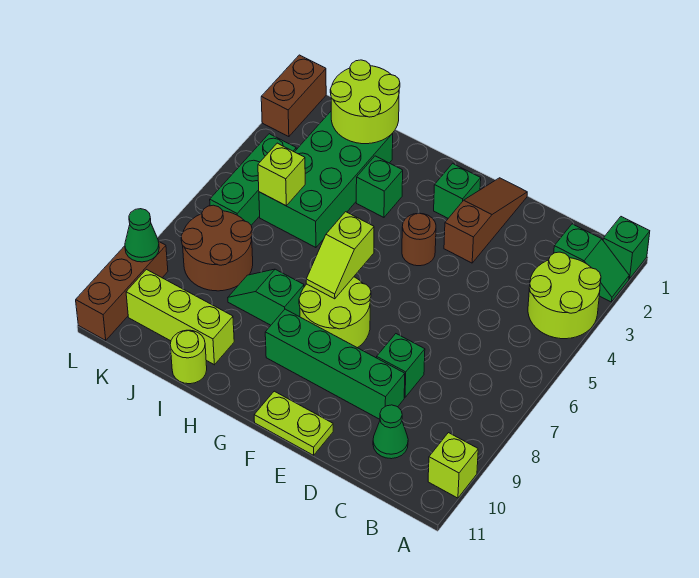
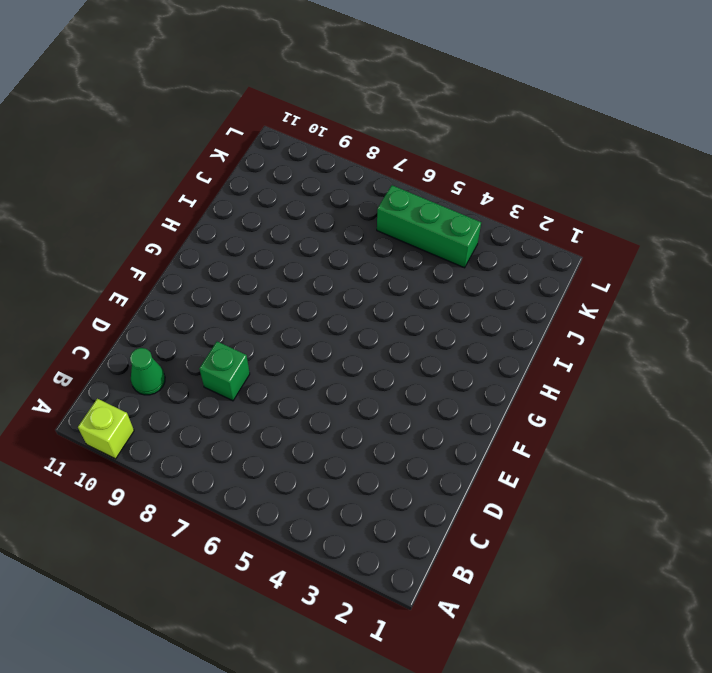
none -> green 1x1 brick [603,217,650,279]
none -> green 1x2 slope [554,224,629,302]
none -> lime 2x2 round brick [528,252,601,339]

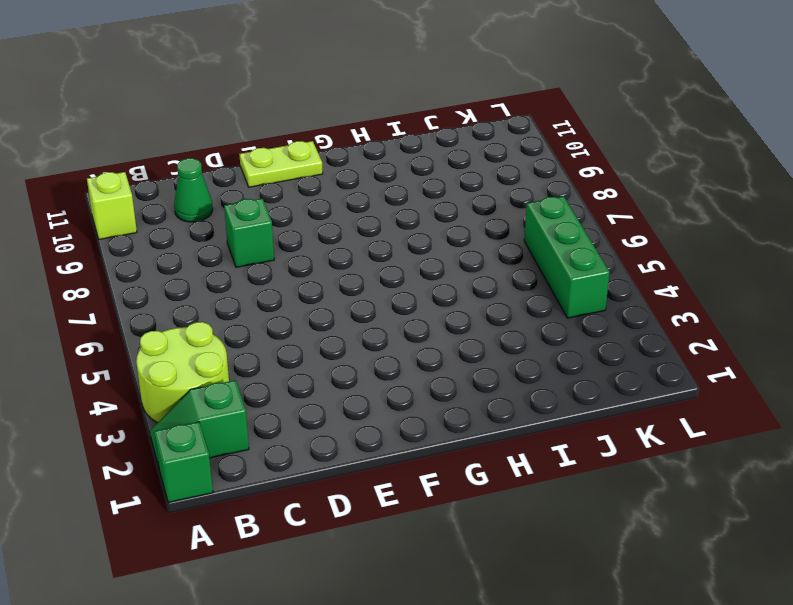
none -> green 1x4 brick [265,309,405,419]
none -> brown 1x3 slope [444,178,527,263]
none -> green 1x1 brick [434,163,481,218]

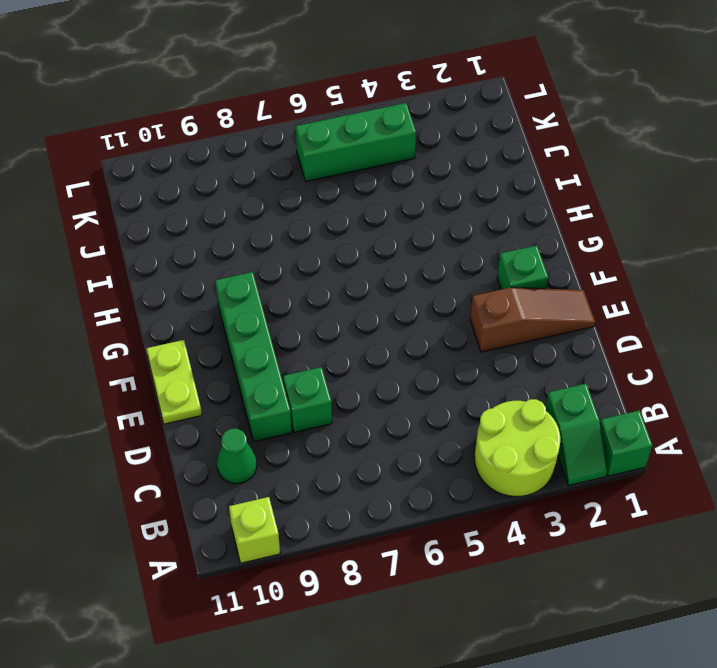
none -> brown 1x1 round brick [402,213,436,266]
none -> lime 2x2 round brick [299,277,371,348]
none -> green 1x1 brick [356,156,403,217]

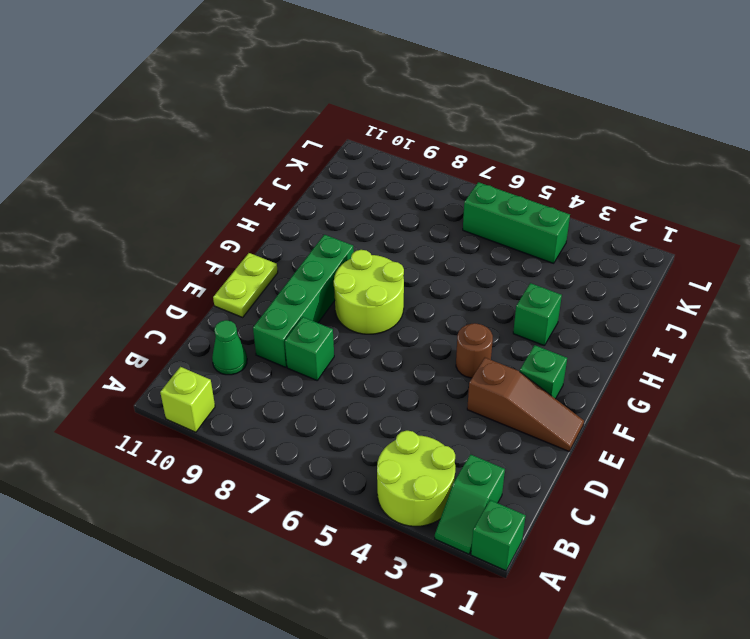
none -> green 1x2 slope [228,269,304,325]
none -> green 2x4 brick [259,112,393,248]
none -> lime 1x3 brick [126,270,234,365]

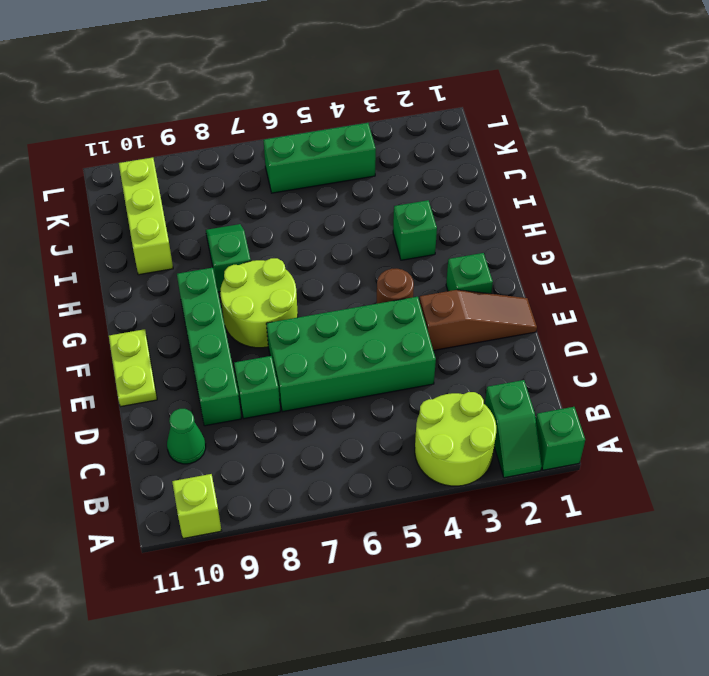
green 2x4 brick [266,297,436,412] -> green 2x4 brick moved to [259,112,393,248]
none -> lime 1x1 round brick [170,330,207,384]
none -> brown 2x2 round brick [181,205,253,291]
none -> brown 1x2 brick [261,55,326,137]

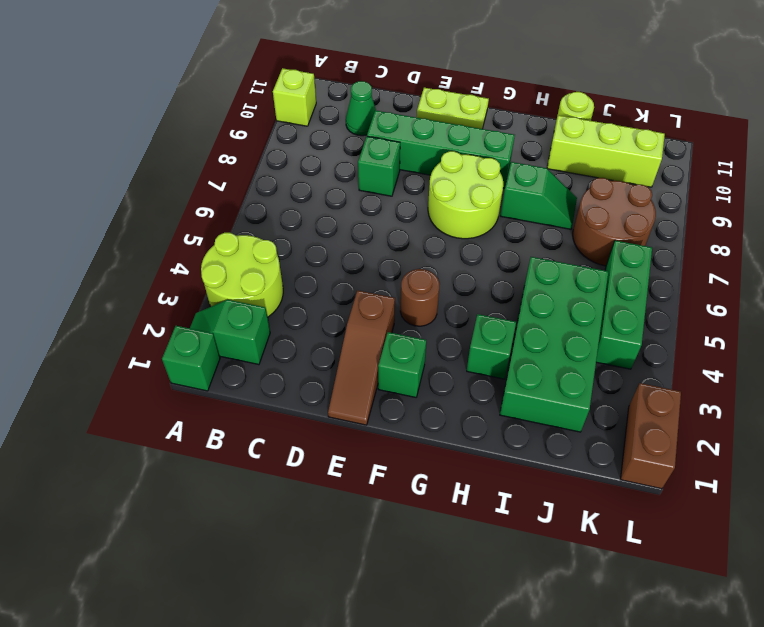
none -> brown 1x3 brick [76,242,168,340]
none -> lime 1x2 slope [306,212,374,299]
none -> lime 2x2 round brick [330,60,400,144]

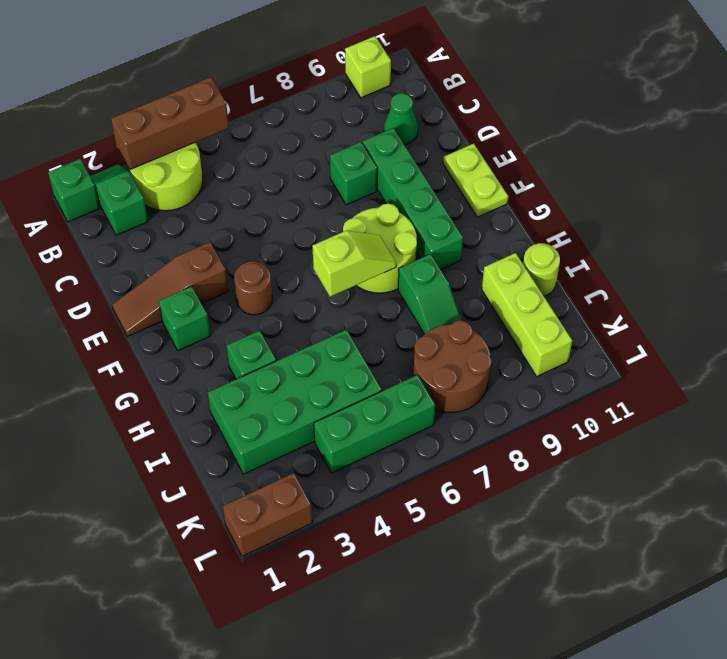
brown 1x3 brick [111,77,229,170] -> brown 1x3 brick moved to [76,242,168,340]
none -> lime 2x2 round brick [330,60,400,144]
none -> lime 1x1 brick [258,143,305,206]
none -> green 1x1 cone [125,209,159,262]

